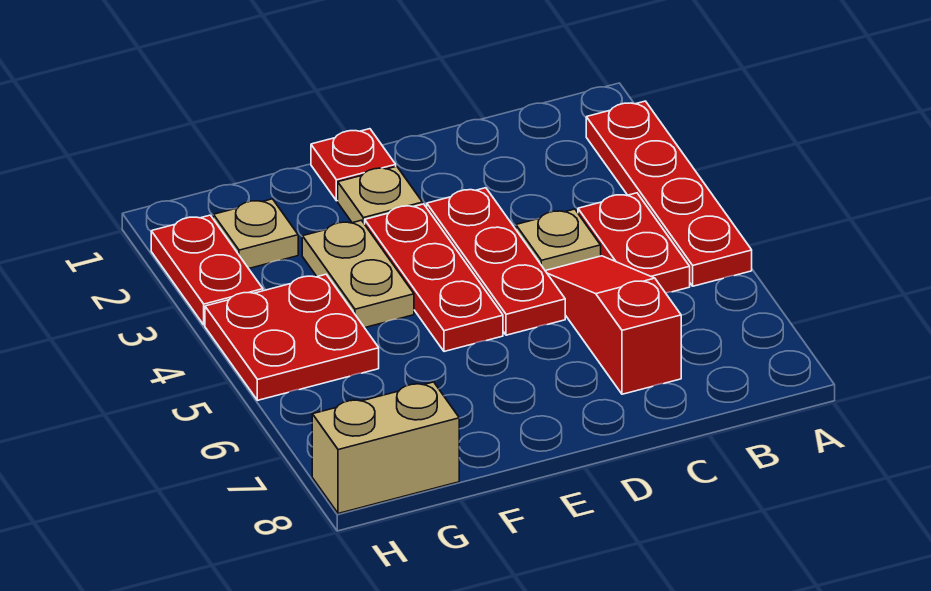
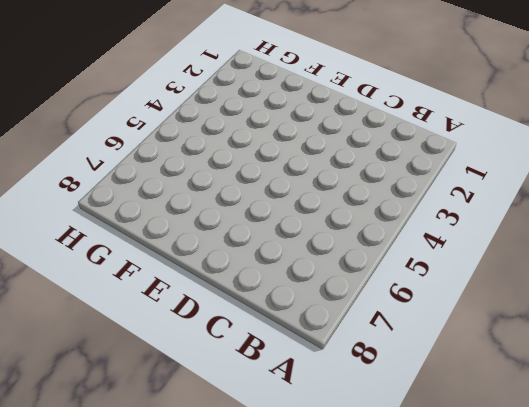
none -> red 1x4 plate [586,101,752,286]
none -> red 1x2 plate [578,193,690,293]
none -> tan 1x1 plate [516,209,601,271]

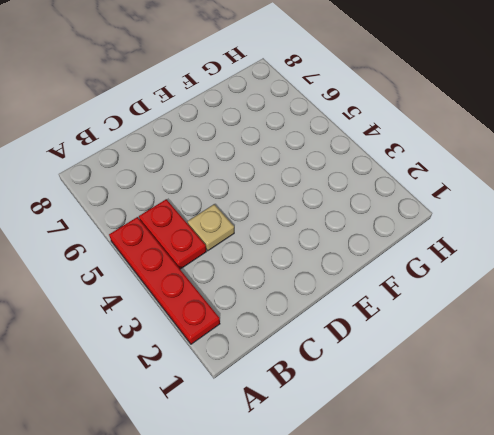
none -> red 1x3 slope [546,256,681,394]
none -> red 1x3 plate [427,188,565,335]
none -> red 1x1 plate [311,129,396,201]

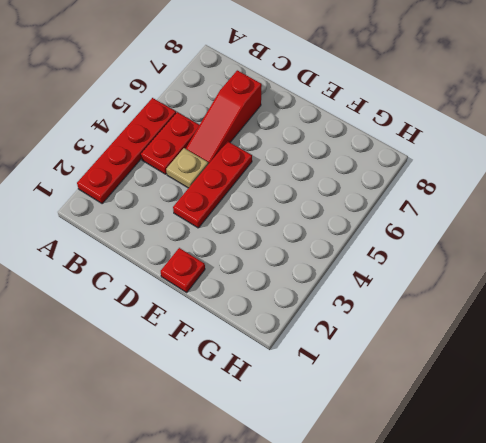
none -> tan 1x1 plate [338,166,423,224]
none -> red 1x3 plate [365,204,503,352]
none -> tan 1x2 plate [302,220,414,328]

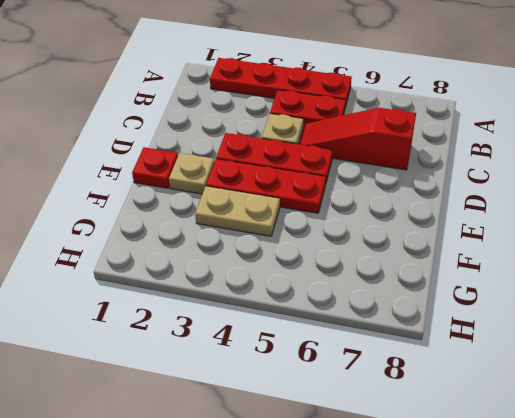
none -> tan 1x1 plate [213,199,298,269]
none -> red 2x2 plate [205,274,379,400]
none -> tan 1x2 brick [312,382,459,514]

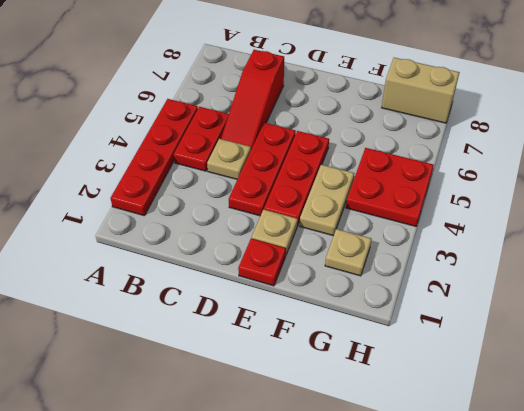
none -> red 1x2 plate [151,215,263,325]

